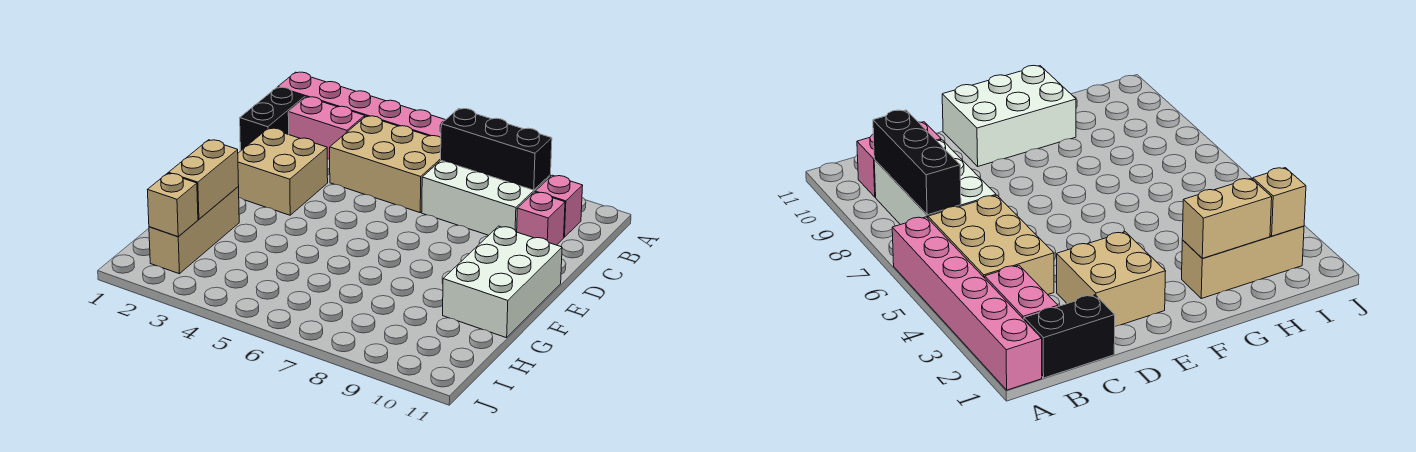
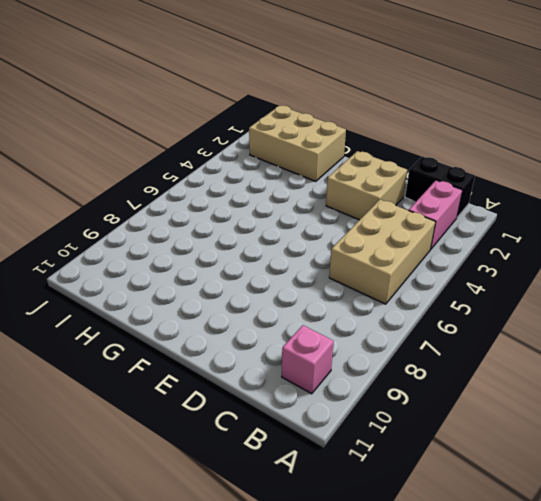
tan 2x3 brick [249,105,346,181] -> tan 1x3 brick [149,187,239,274]
none -> pink 1x6 brick [278,72,445,137]
none -> white 2x3 brick [422,161,551,235]
none -> pink 1x1 brick [517,192,565,245]

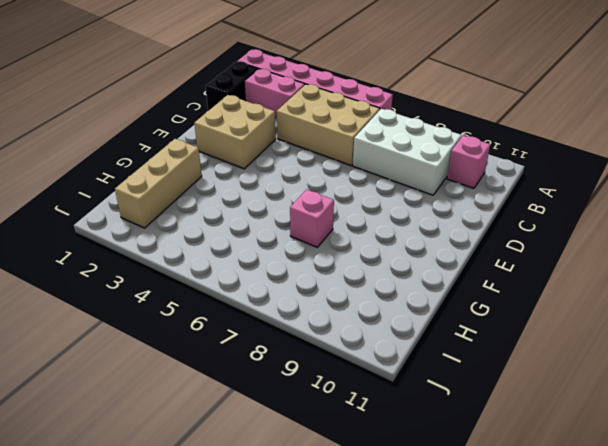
pink 1x1 brick [290,189,334,247] -> pink 1x1 brick moved to [517,192,565,245]
none -> white 2x3 brick [443,226,562,338]
none -> black 1x3 brick [441,109,552,190]
none -> tan 1x2 brick [168,140,239,219]

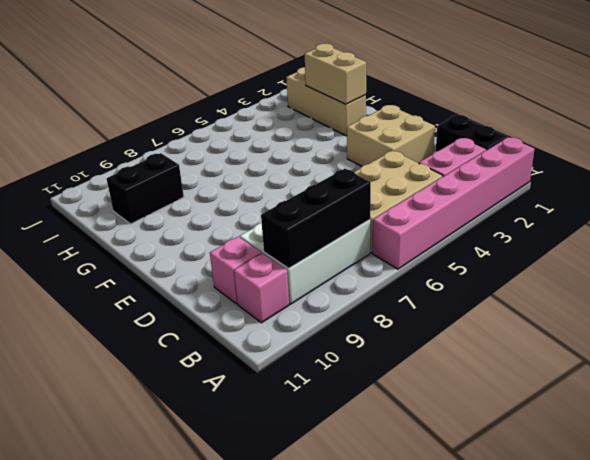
black 1x2 brick [107,153,184,224] -> none
none -> white 2x3 brick [443,226,562,338]
none -> tan 1x1 brick [148,173,198,237]

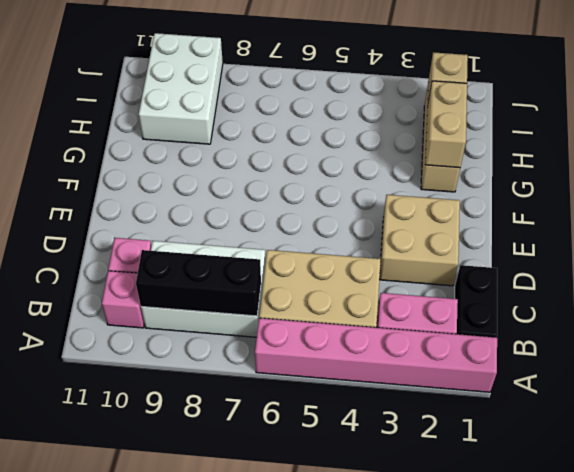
white 2x3 brick [139,33,223,144] -> white 2x3 brick moved to [443,226,562,338]

